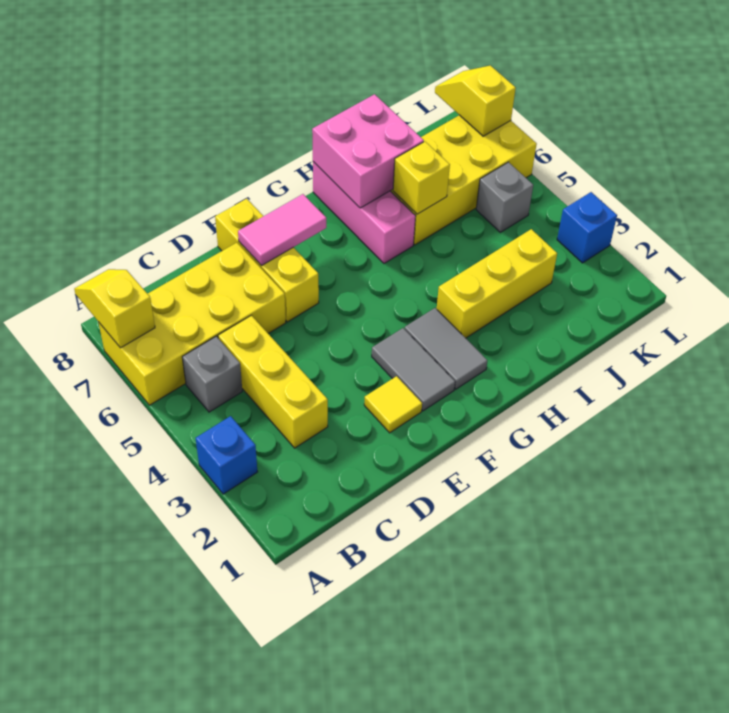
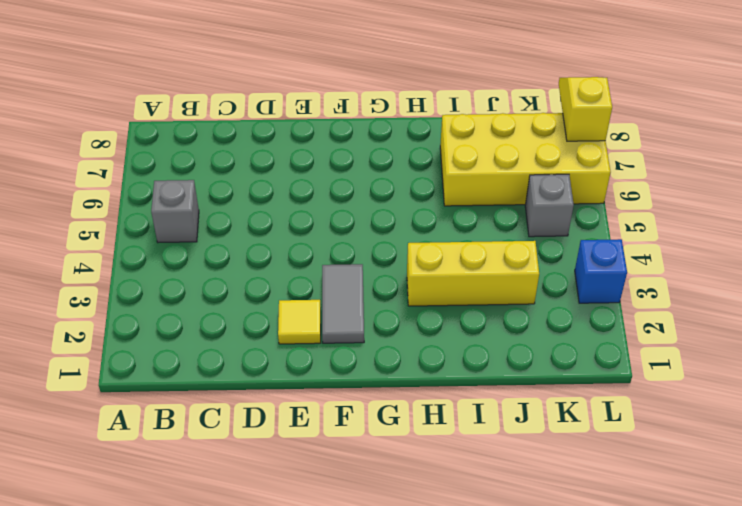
none -> blue 1x1 brick [196,416,257,494]
none -> yellow 2x4 brick [98,243,286,405]
none -> yellow 1x3 brick [218,315,328,448]

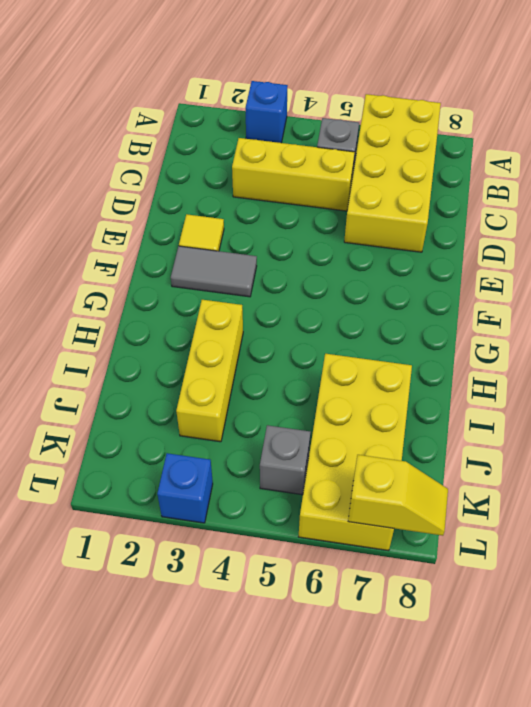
none -> yellow 1x3 brick [215,199,319,322]
none -> grey 1x2 tile [405,308,487,389]
none -> pink 1x3 brick [313,162,416,263]

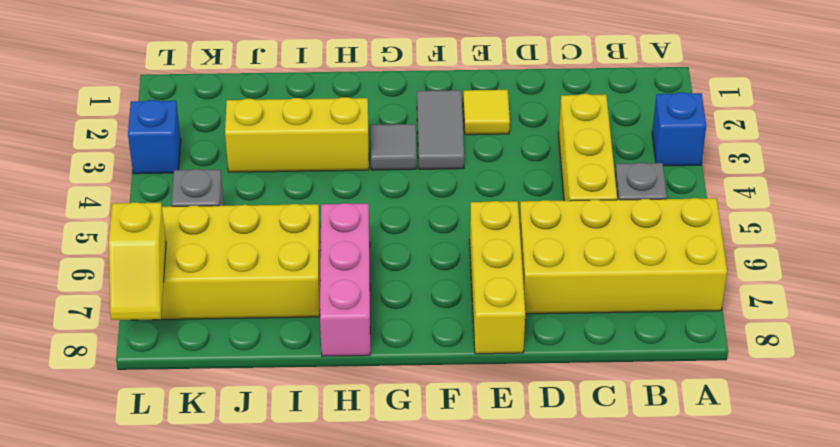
grey 1x1 tile [371,124,417,170] -> grey 1x2 tile [405,308,487,389]
none -> yellow 1x2 slope [74,269,155,348]
none -> pink 1x2 tile [238,194,326,266]
none -> pink 2x2 brick [312,94,424,208]

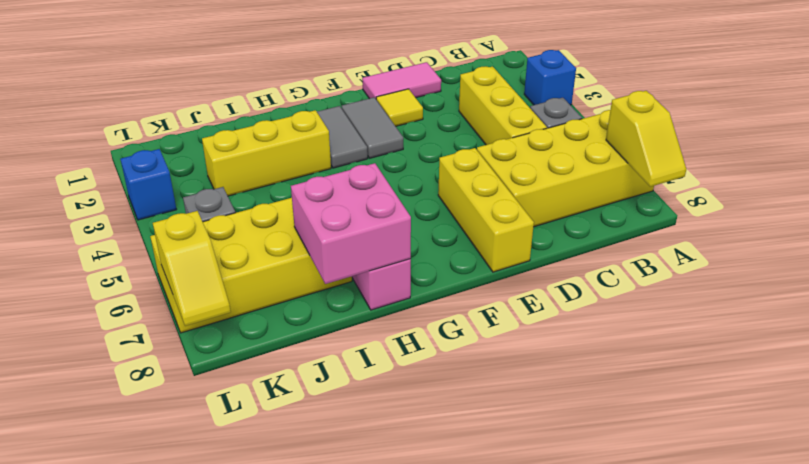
pink 1x2 tile [362,62,441,99] -> pink 1x2 tile moved to [238,194,326,266]
none -> yellow 1x1 brick [393,142,450,214]

